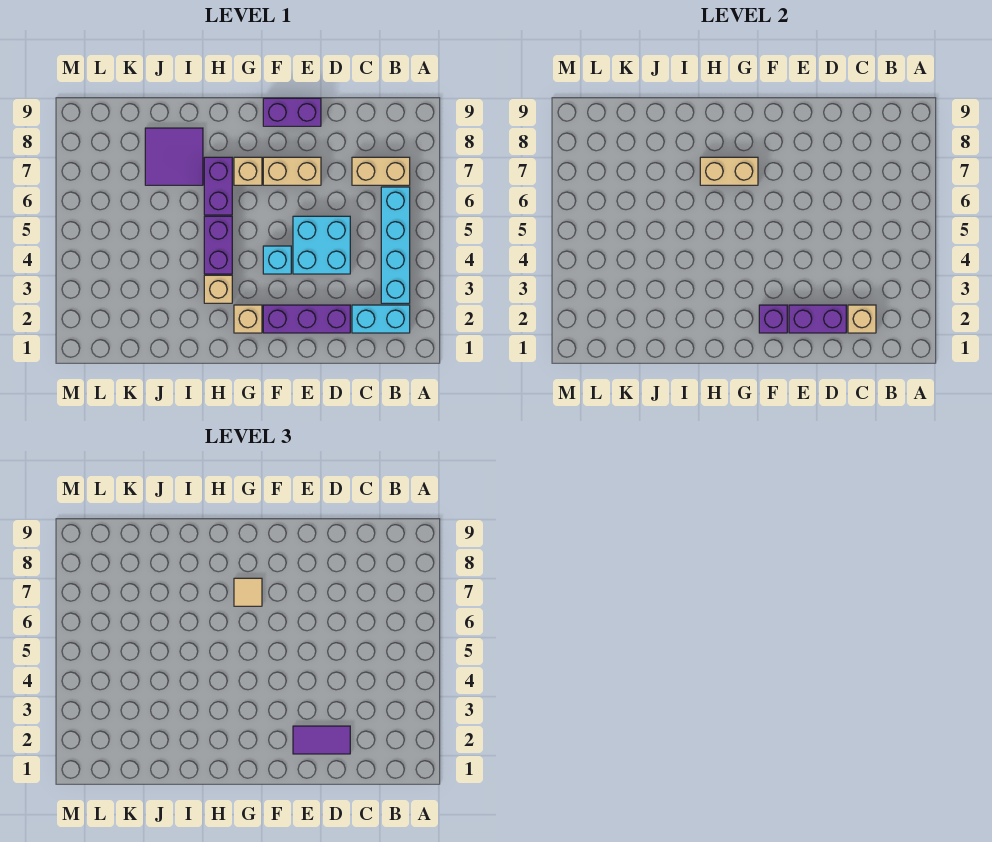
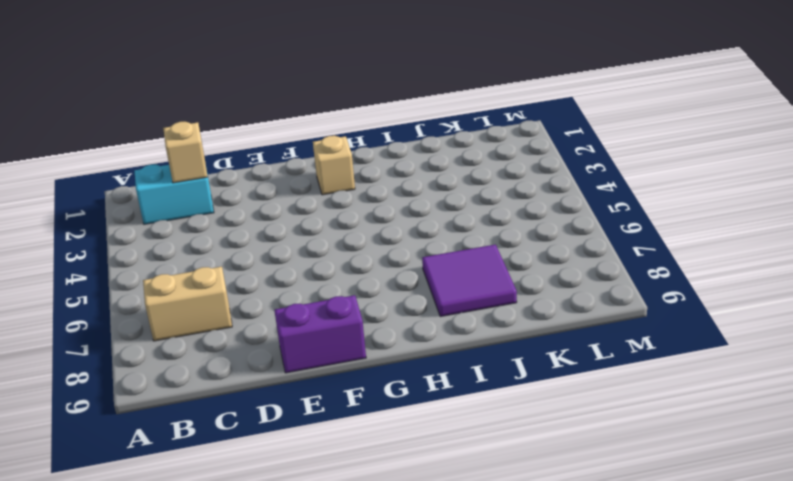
none -> cyan 1x4 brick [381,187,410,303]
none -> purple 1x3 brick [263,305,350,333]
none -> cyan 2x2 brick [293,216,350,274]

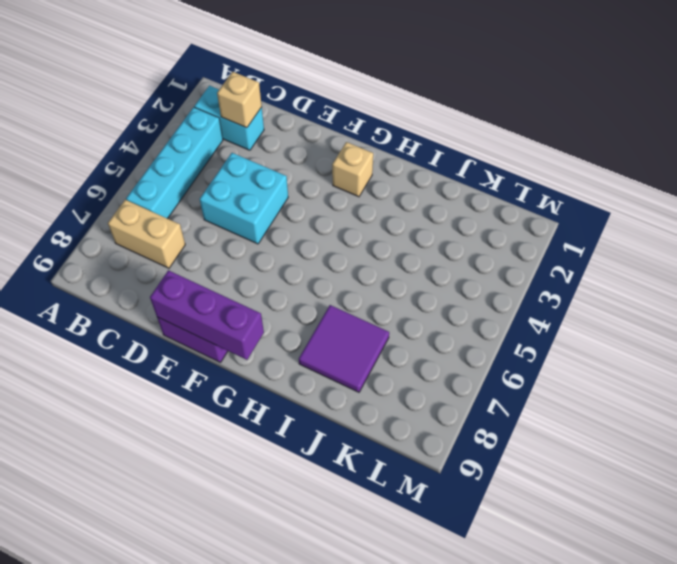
purple 1x3 brick [150,270,264,360] -> purple 1x3 brick moved to [263,305,350,333]
none -> tan 1x2 brick [263,157,321,185]
none -> cyan 1x1 brick [263,246,291,274]
none -> tan 1x1 brick [234,157,262,185]

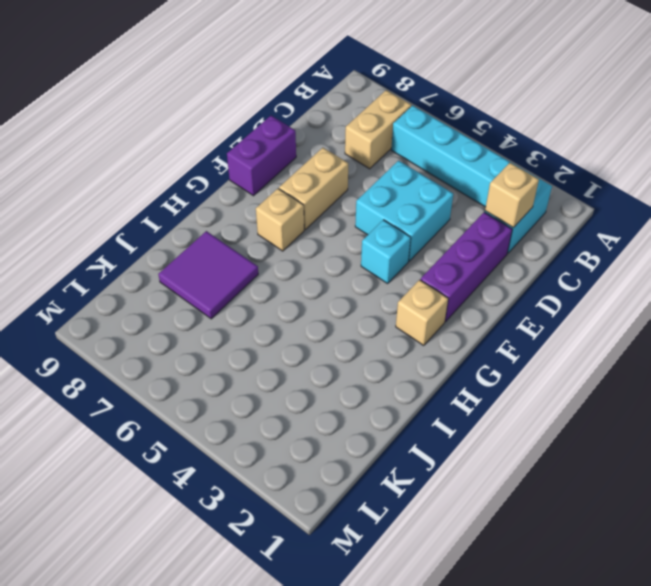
none -> tan 1x1 brick [204,275,232,303]
none -> purple 1x2 brick [204,216,232,274]
none -> purple 1x2 brick [204,157,232,215]

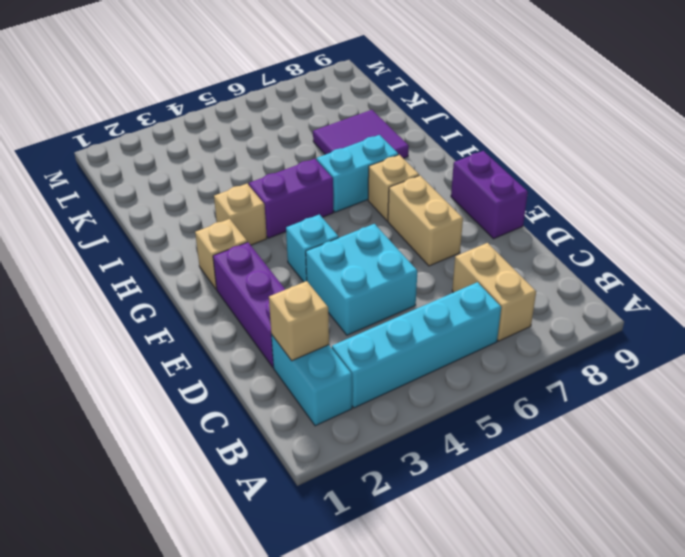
cyan 1x2 brick [317,135,398,212] -> purple 1x2 brick [204,157,232,215]
none -> purple 1x2 brick [789,305,846,333]
none -> purple 1x1 brick [759,305,787,333]
none -> tan 1x2 brick [700,157,758,185]

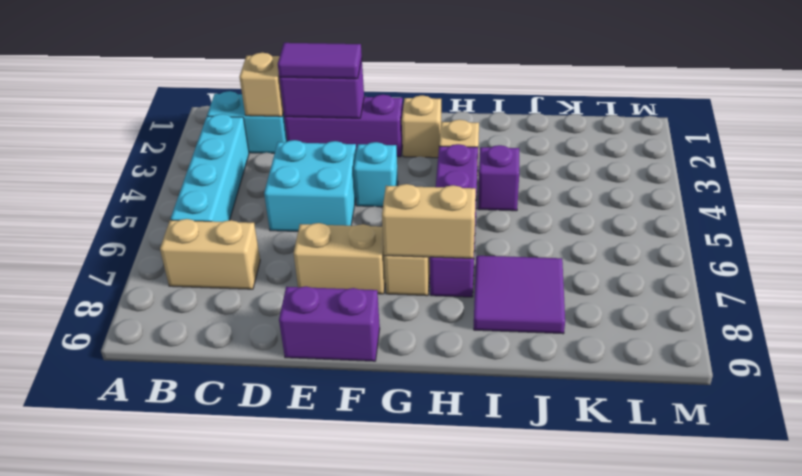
purple 1x1 brick [478,145,519,211] -> purple 1x1 brick moved to [759,305,787,333]
none -> tan 1x1 tile [234,578,262,606]

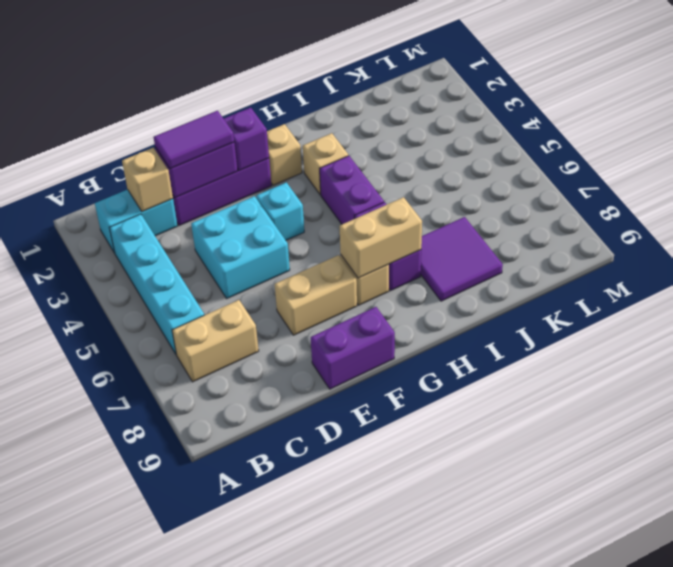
none -> tan 1x1 tile [234,578,262,606]

